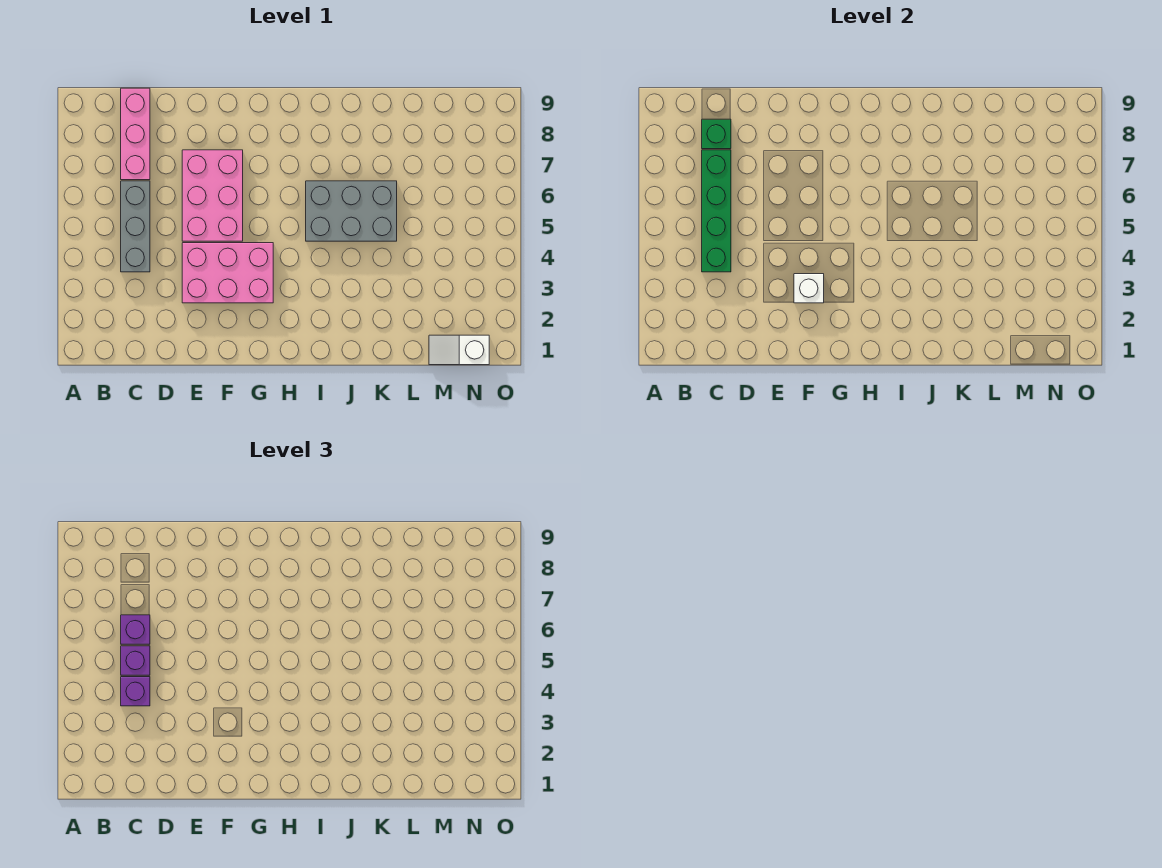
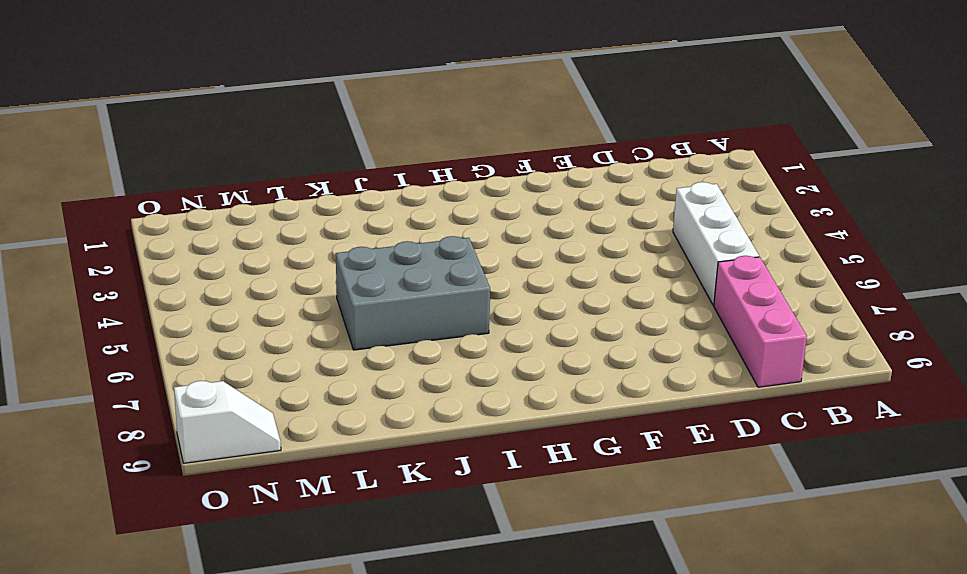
white 1x3 brick [673,182,759,305] -> grey 1x3 brick [121,181,150,272]
white 1x2 slope [174,381,281,463] -> white 1x2 slope moved to [429,335,489,365]
none -> pink 2x3 brick [182,243,273,303]
none -> pink 2x3 brick [182,150,243,241]
none -> green 1x4 brick [702,150,731,272]

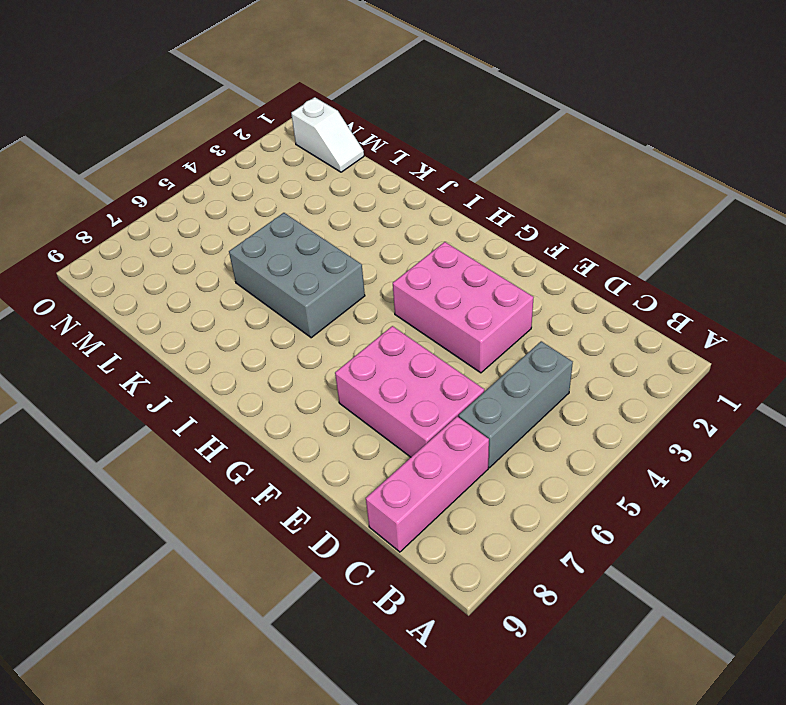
pink 2x3 brick [335,326,484,457] -> pink 2x3 brick turned to [182,150,243,241]
none -> green 1x4 brick [702,150,731,272]
none -> green 1x1 brick [702,119,731,149]
none -> white 1x1 brick [794,274,824,303]

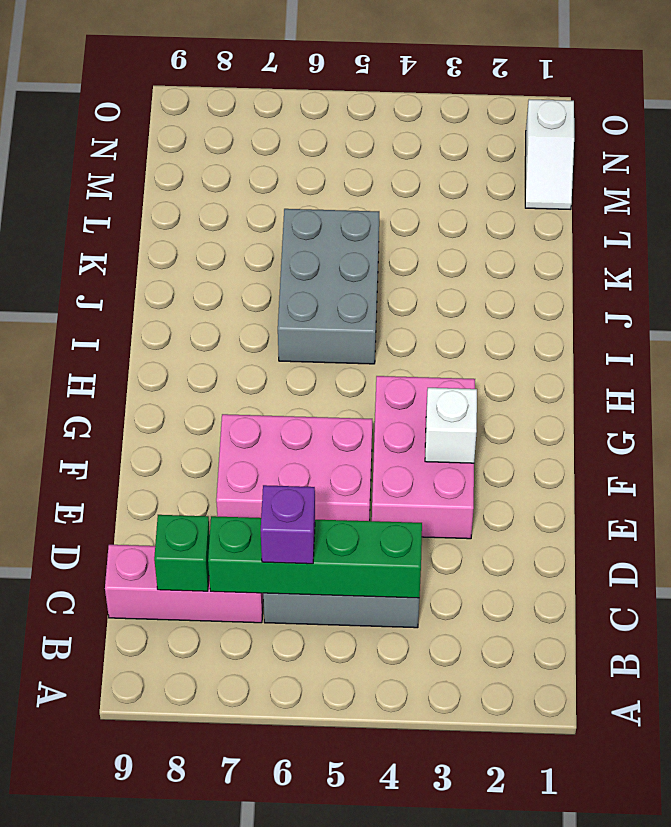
none -> purple 1x1 brick [121,677,150,706]
none -> purple 1x1 brick [121,646,150,675]

